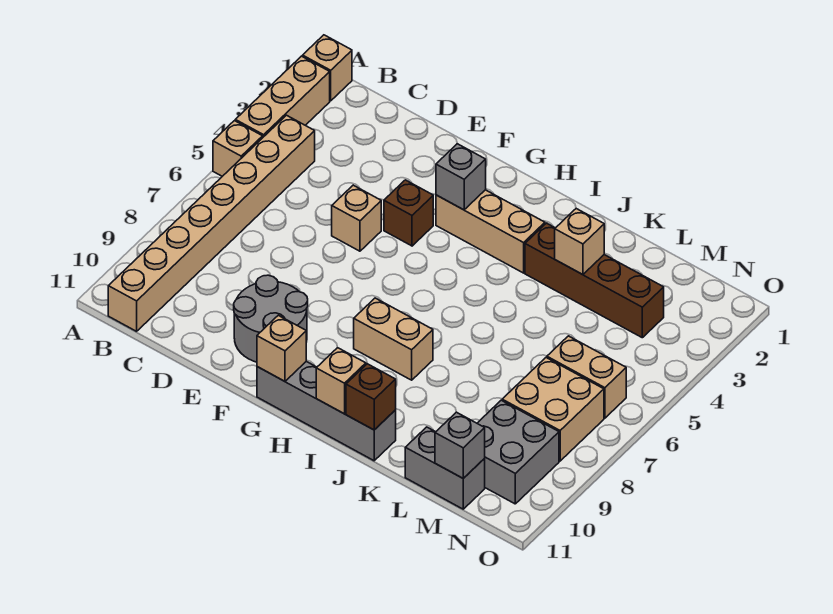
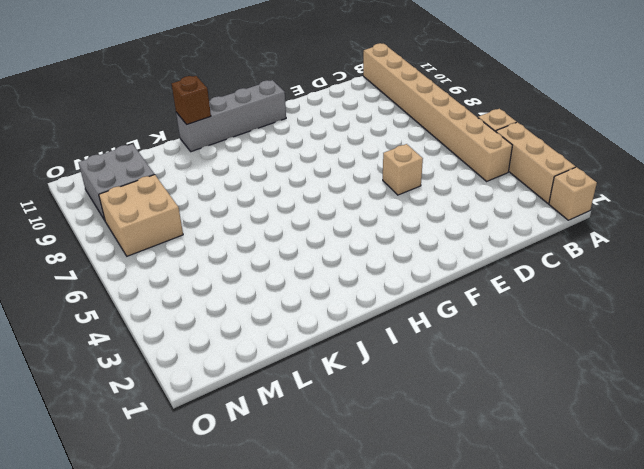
none -> grey 2x2 round brick [234,275,308,362]
none -> brown 1x1 brick [384,180,433,246]
none -> tan 1x3 brick [436,190,545,273]

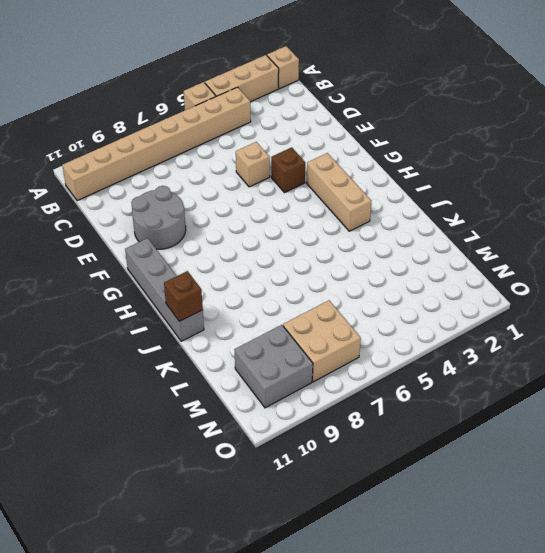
none -> tan 1x2 brick [354,298,433,380]
none -> brown 1x4 brick [525,223,664,338]
none -> grey 1x2 brick [405,427,485,509]

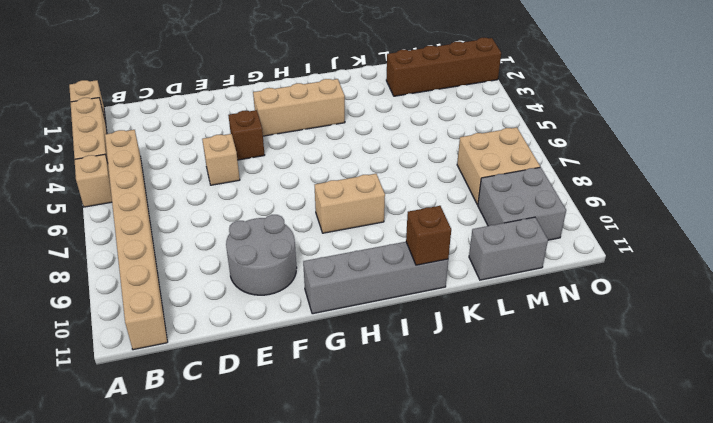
brown 1x4 brick [386,38,501,96] -> brown 1x4 brick moved to [525,223,664,338]
none -> tan 1x2 brick [547,336,626,418]
none -> grey 1x1 brick [436,144,486,210]
none -> tan 1x1 brick [257,315,306,381]

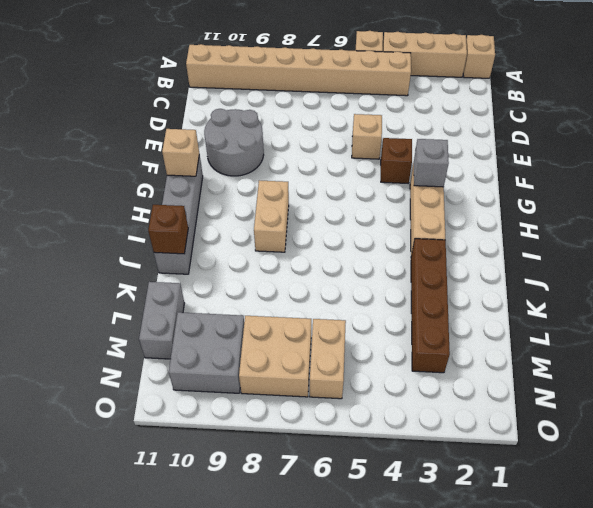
none -> tan 1x1 brick [316,348,366,414]
none -> tan 1x1 brick [555,209,604,275]
none -> grey 1x1 brick [435,412,485,478]

